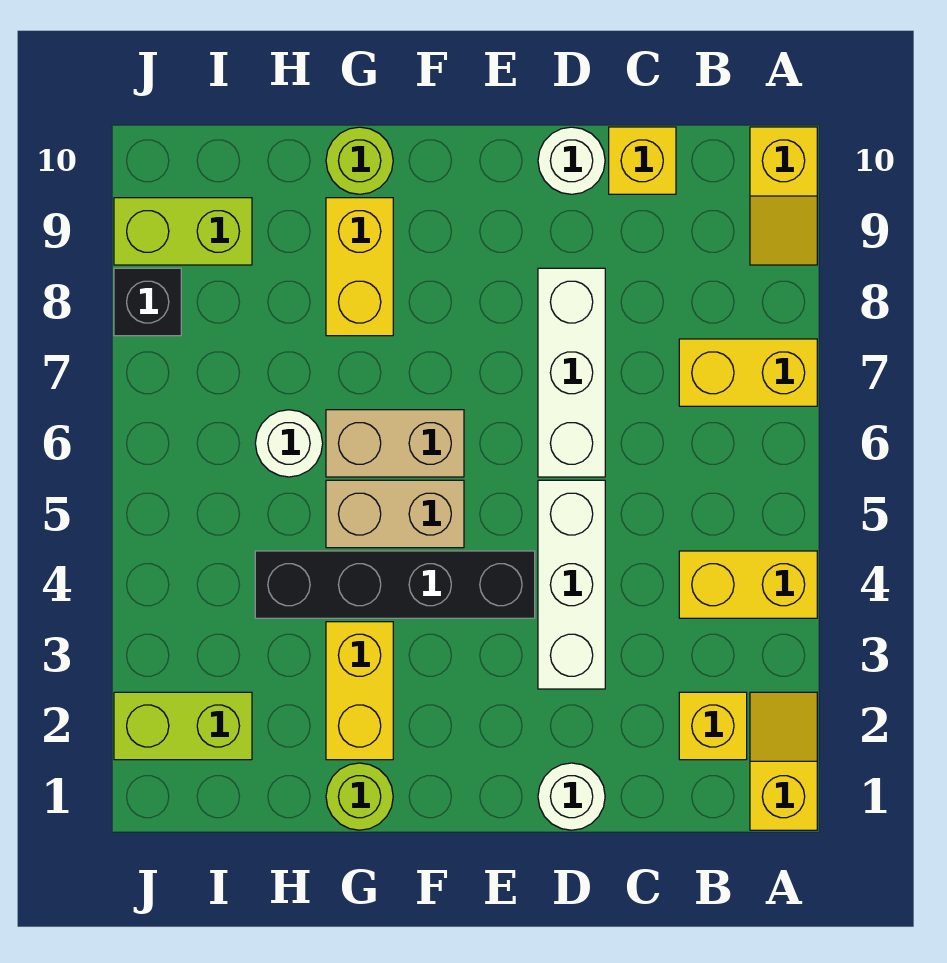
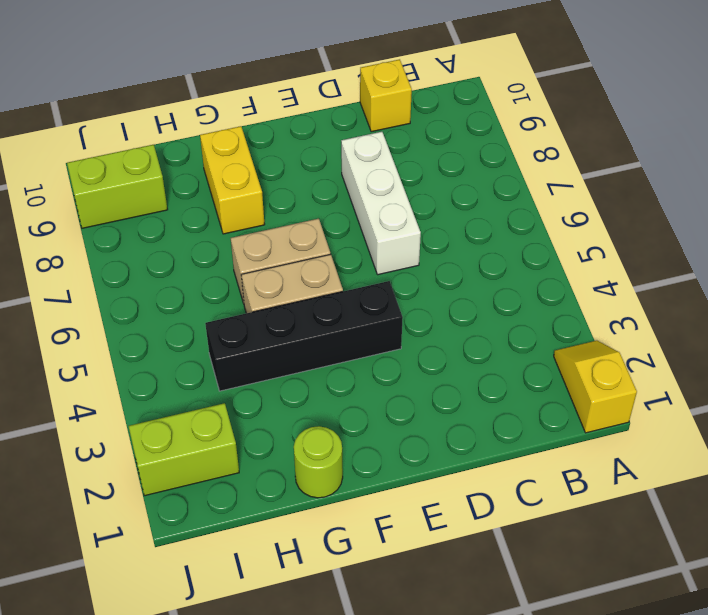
none -> yellow 1x2 brick [679,551,817,618]
none -> yellow 1x2 brick [679,339,817,406]
none -> yellow 1x2 slope [750,127,817,265]

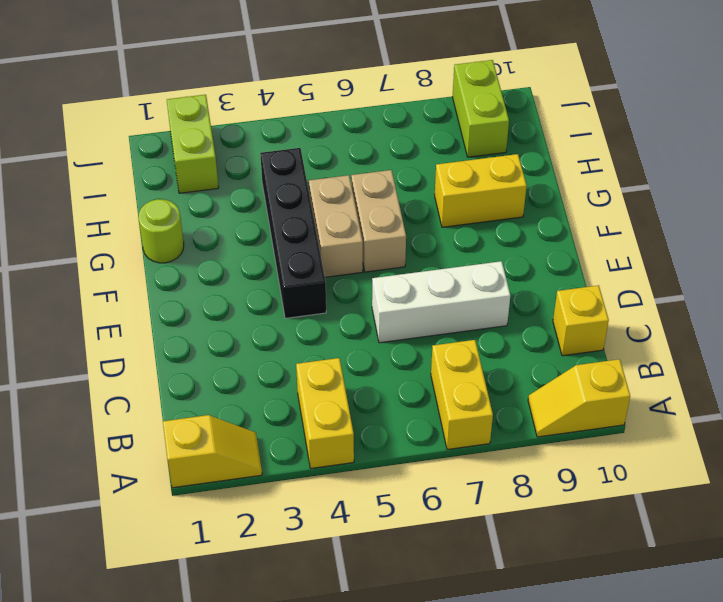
none -> yellow 1x1 brick [679,692,747,760]
none -> white 1x1 round brick [538,763,605,830]
none -> white 1x3 brick [538,480,605,689]

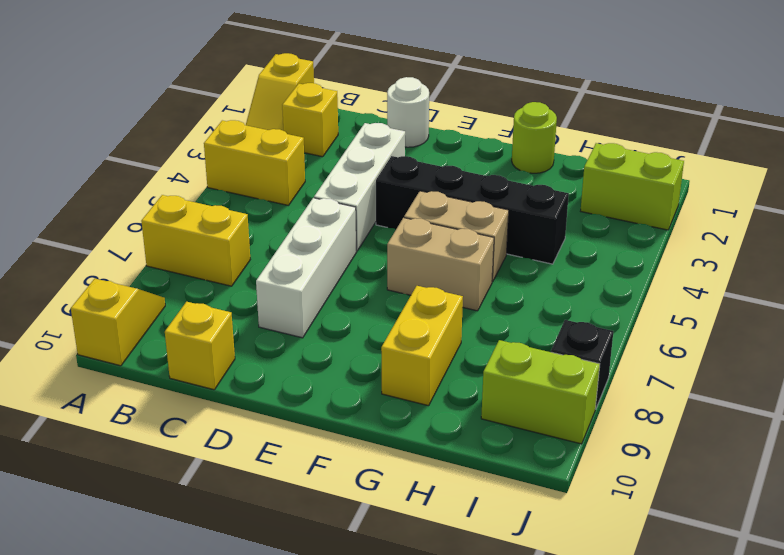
none -> white 1x1 round brick [538,127,605,194]
none -> yellow 1x2 brick [326,622,393,760]
none -> lime 1x1 round brick [326,127,393,194]

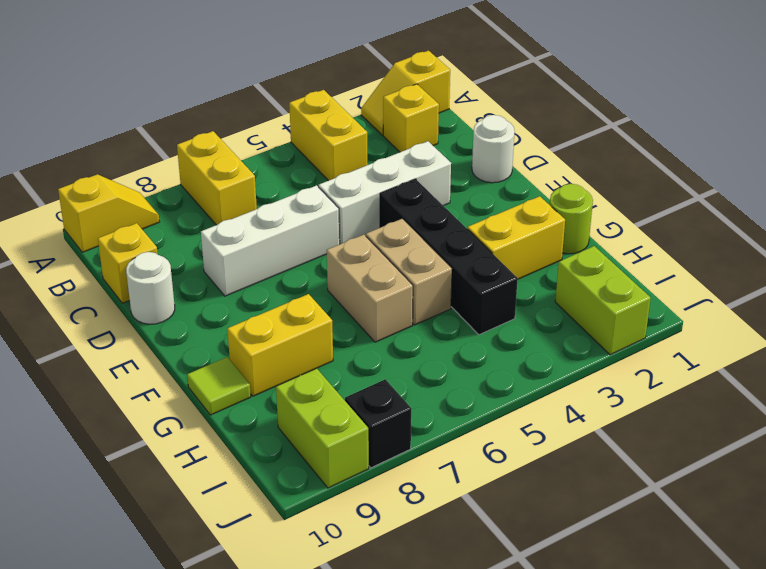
lime 1x1 tile [187,357,251,415] -> lime 1x1 round brick [326,127,393,194]
none -> white 1x1 round brick [255,410,323,477]

